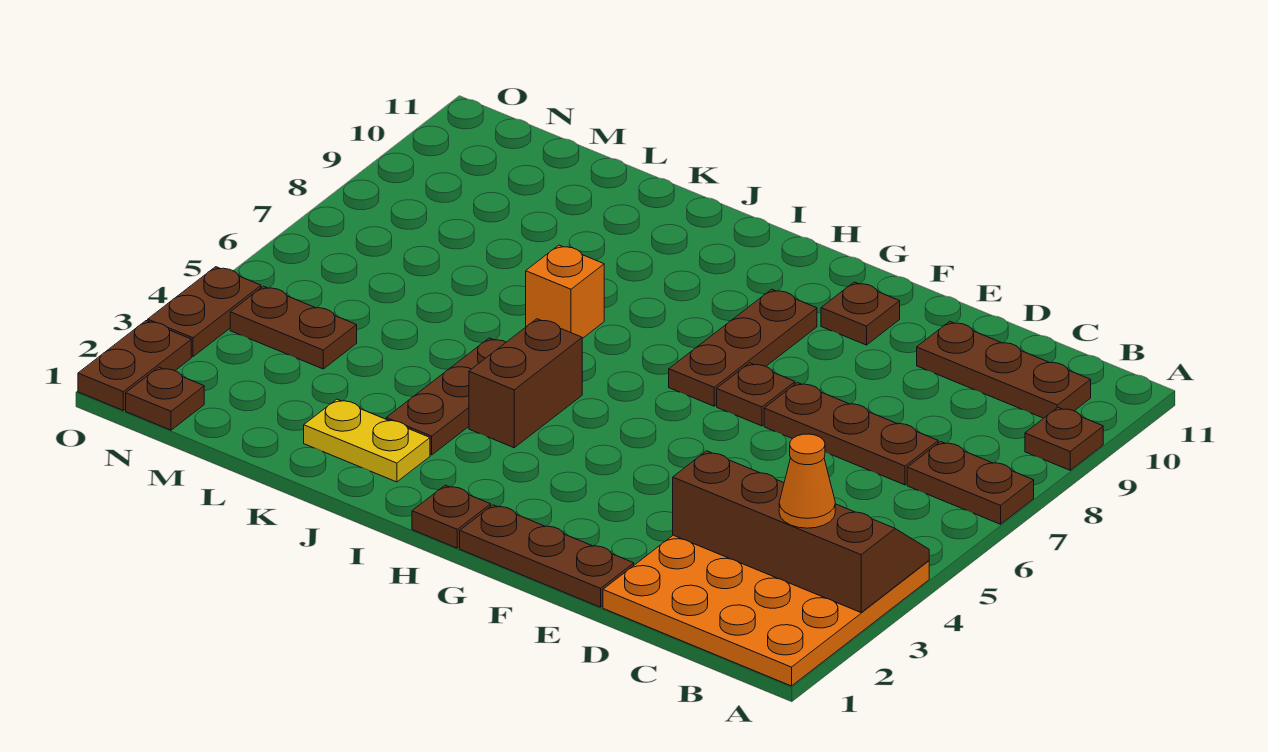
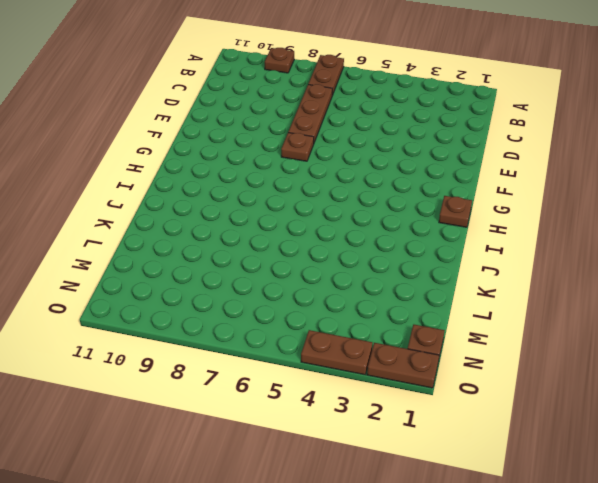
none -> orange 4x4 plate [603,535,929,686]
none -> brown 1x3 plate [917,321,1091,418]
none -> brown 1x3 plate [460,505,634,607]

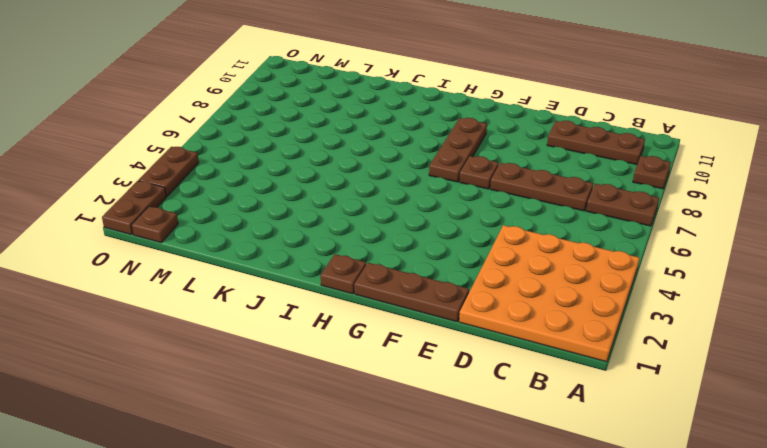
none -> brown 1x1 plate [821,282,900,345]
none -> brown 1x2 brick [469,319,582,448]
none -> yellow 1x2 plate [304,399,430,482]

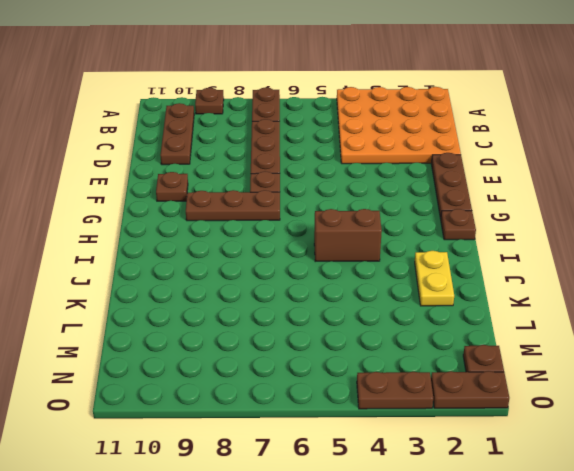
none -> brown 1x3 plate [386,338,506,455]
none -> orange 1x1 brick [526,245,604,339]
none -> brown 1x2 plate [230,286,357,369]

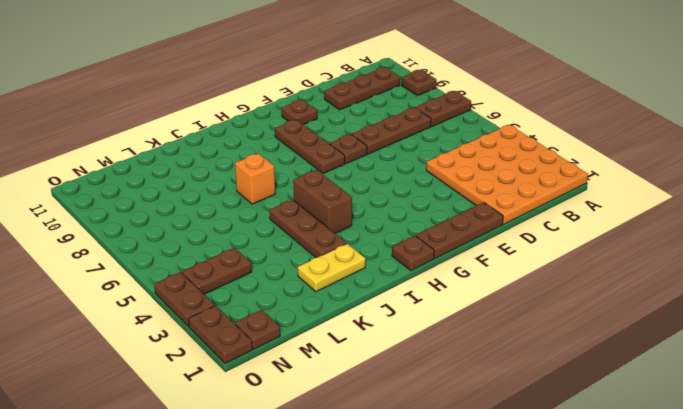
none -> brown 2x4 slope [673,451,929,612]
none -> orange 1x1 cone [779,434,835,528]

